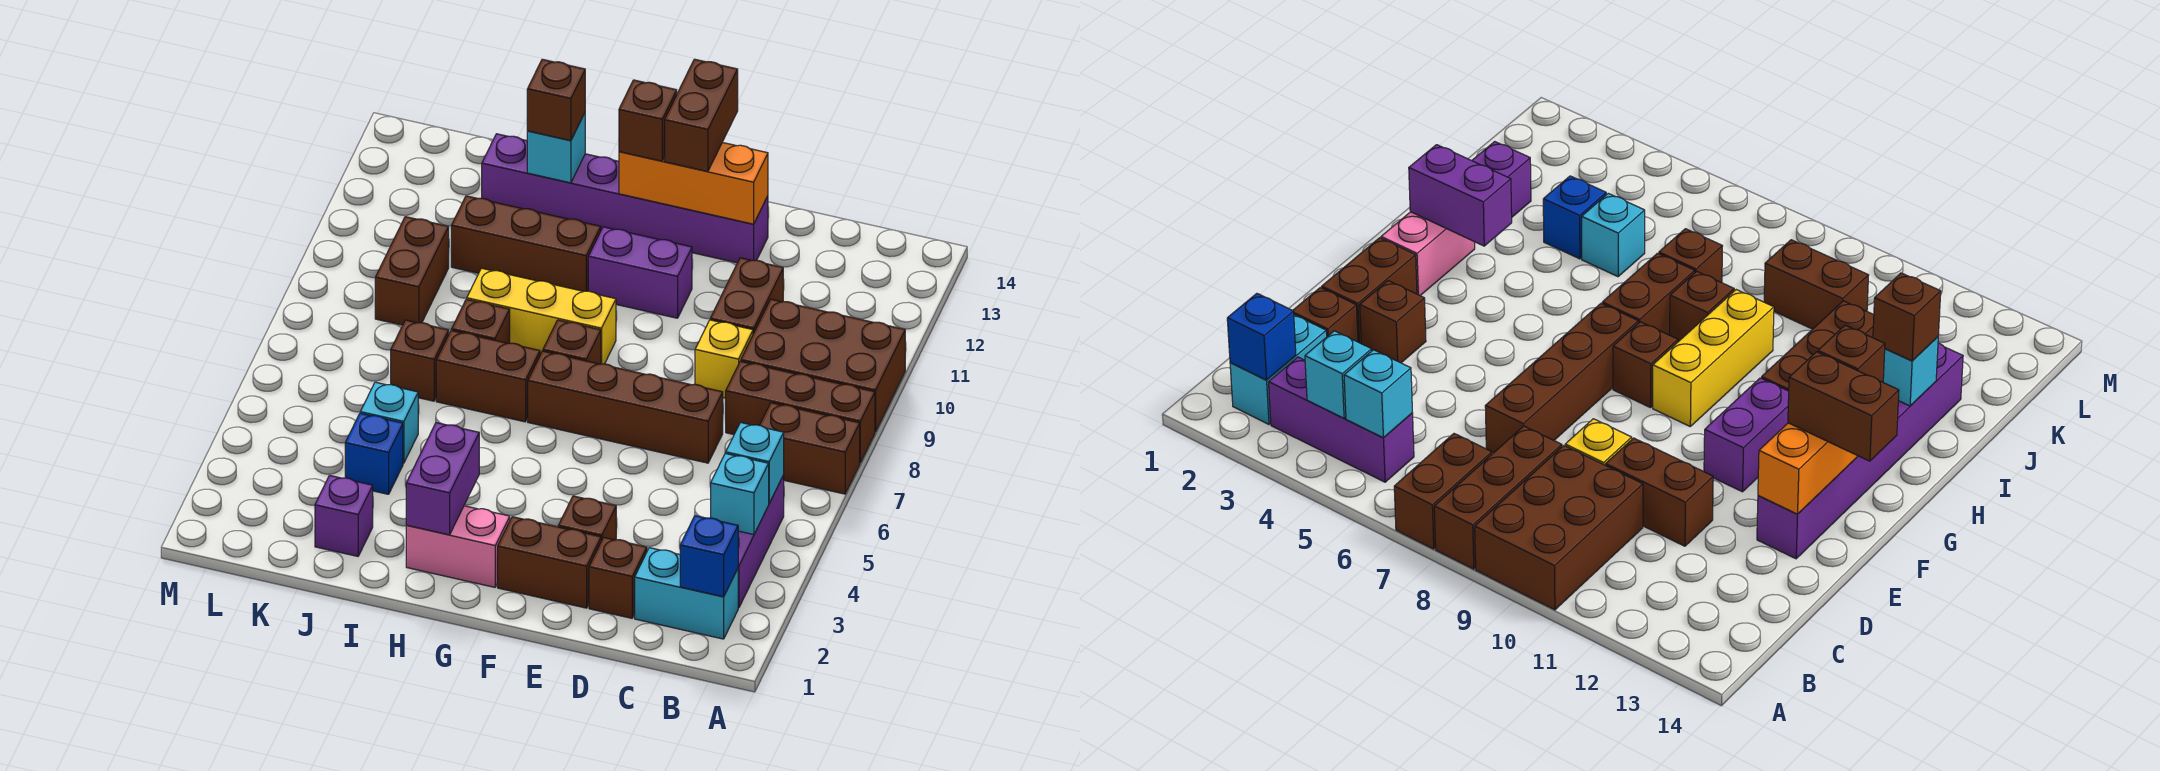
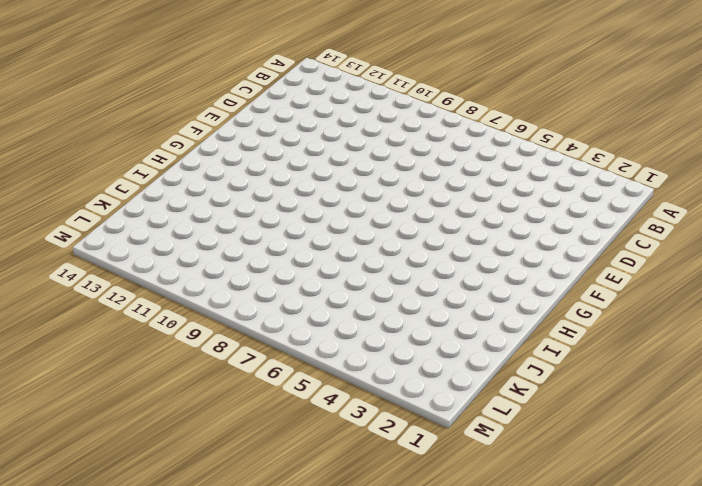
none -> brown 1x2 brick [760,403,860,494]
none -> brown 1x3 brick [726,361,875,463]
none -> brown 2x3 brick [741,299,905,432]
none -> cyan 1x2 brick [635,548,738,639]

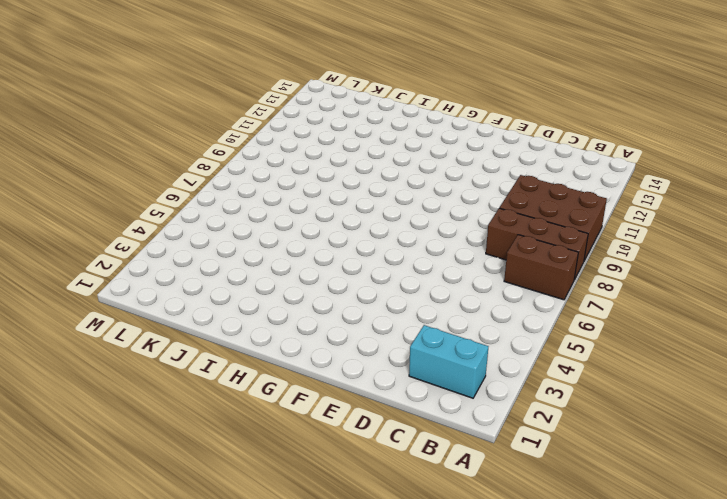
none -> purple 1x3 brick [738,475,784,608]
none -> brown 1x1 brick [589,537,647,618]
none -> brown 1x4 brick [528,351,723,463]
none -> yellow 1x1 brick [695,320,753,398]

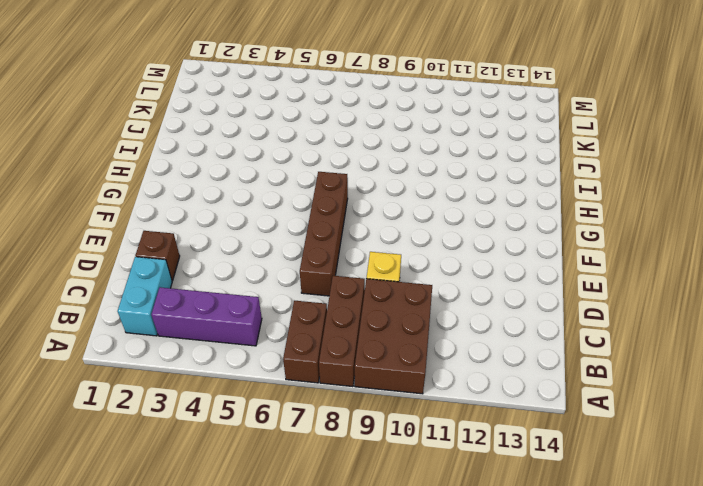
none -> brown 1x2 brick [710,258,783,334]
none -> brown 1x2 brick [498,517,601,608]
none -> brown 1x1 brick [558,496,616,541]
none -> purple 1x6 brick [482,134,768,263]

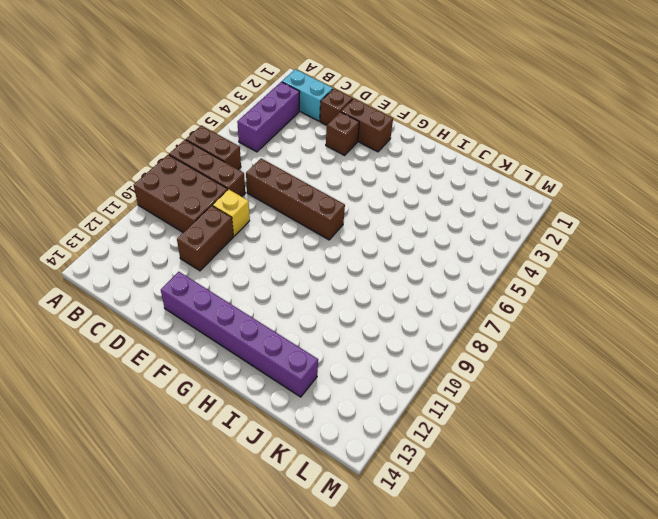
none -> purple 1x2 brick [588,227,692,318]
none -> pink 1x2 brick [406,506,510,587]
none -> brown 1x1 brick [543,320,601,364]
none -> yellow 1x3 brick [467,268,616,364]

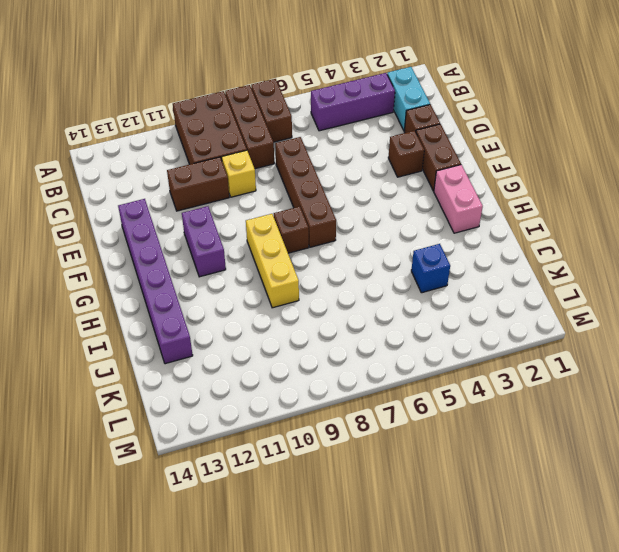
none -> brown 1x2 brick [436,330,540,422]
none -> brown 1x3 brick [451,196,601,291]
none -> brown 1x1 brick [452,299,510,343]
none -> purple 1x1 brick [315,475,373,556]

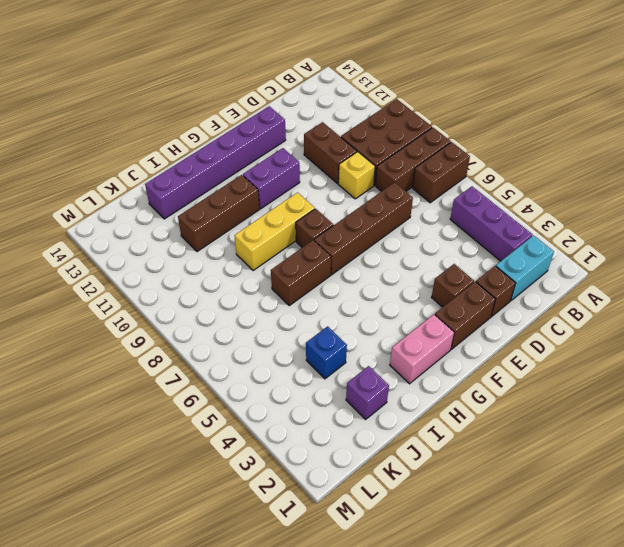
none -> brown 1x1 brick [452,299,510,343]
none -> cyan 1x1 brick [360,382,418,463]
none -> brown 1x1 brick [391,320,449,401]
none -> brown 1x2 brick [375,217,449,325]

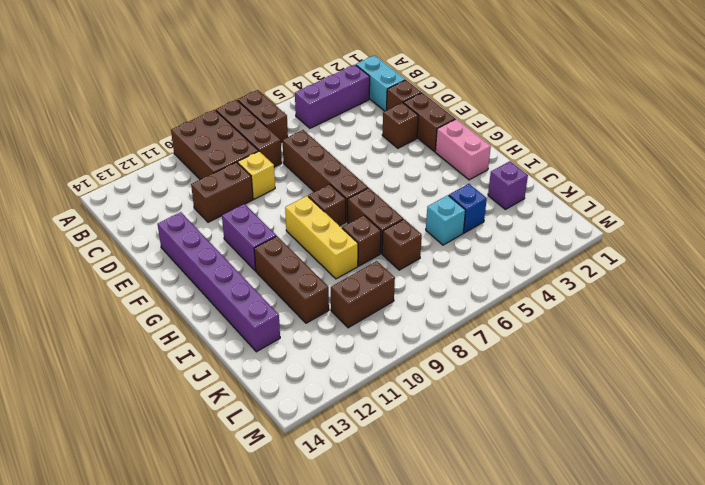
none -> blue 1x1 brick [680,516,738,597]
none -> cyan 1x1 brick [711,453,769,535]
none -> cyan 1x1 brick [726,422,784,503]
none -> orange 1x3 brick [619,142,768,224]

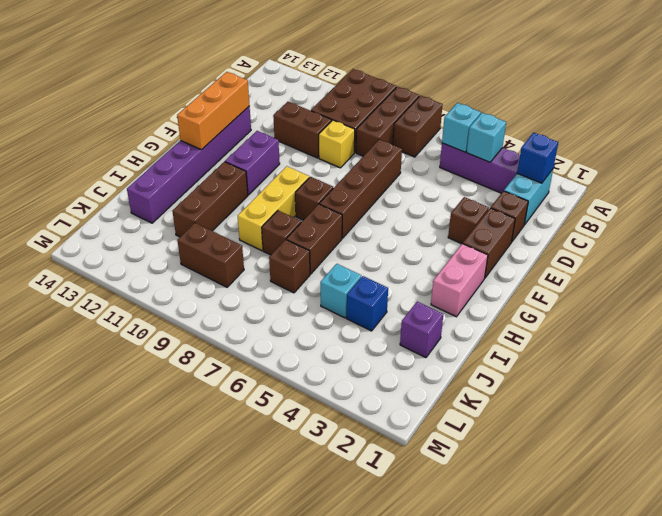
none -> purple 1x2 brick [406,423,479,535]
none -> cyan 1x1 brick [527,113,585,183]
none -> brown 1x2 brick [665,59,738,171]
none -> brown 1x1 brick [619,80,677,161]

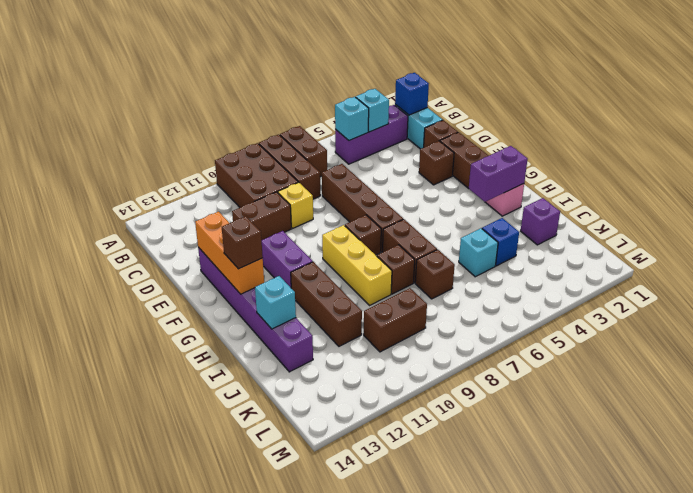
none -> brown 1x2 brick [665,59,738,171]
none -> brown 1x1 brick [527,59,585,141]

